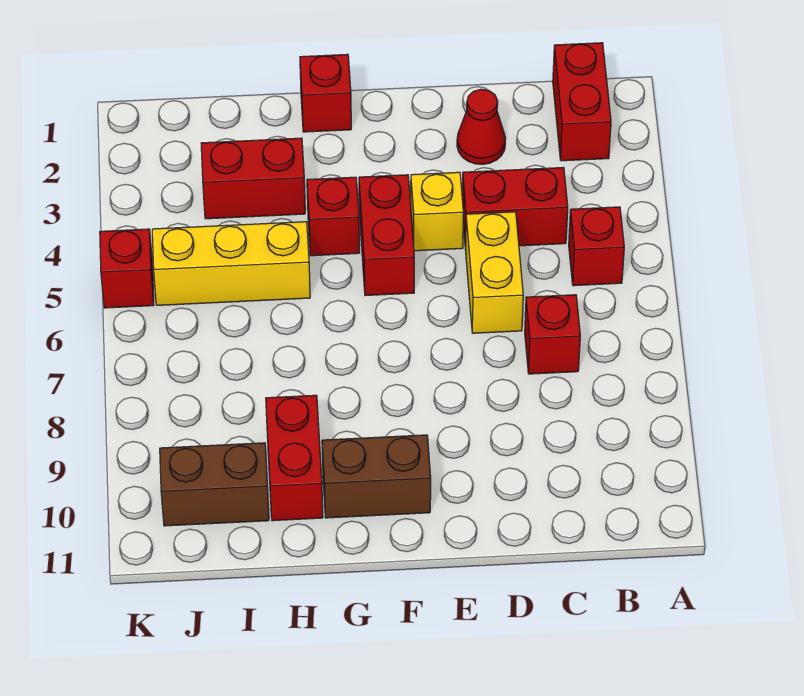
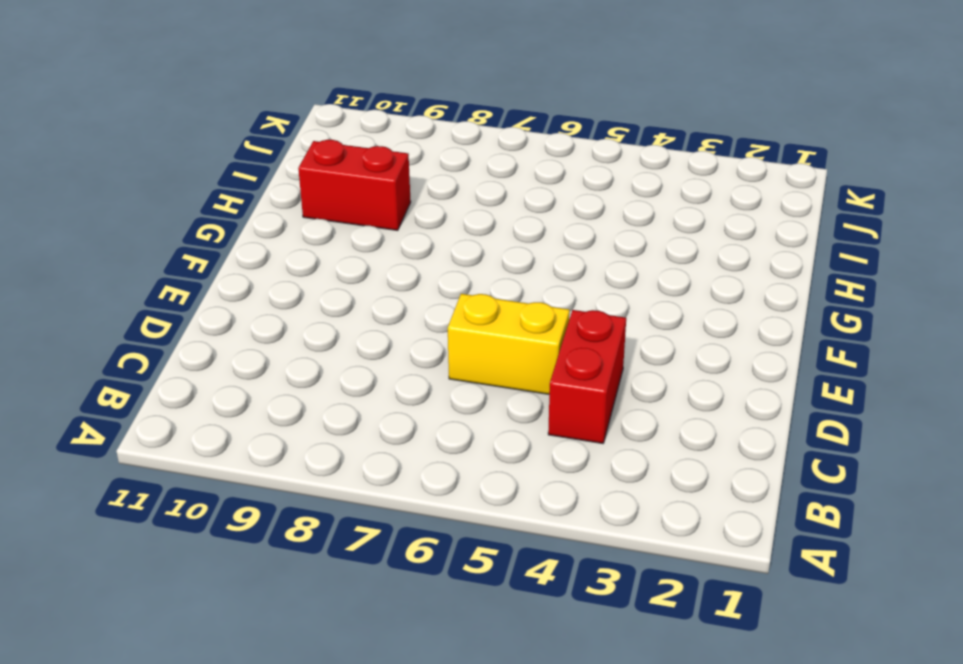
none -> red 1x2 brick [553,43,611,161]
none -> red 1x1 brick [569,207,624,286]
none -> red 1x1 brick [525,295,580,374]

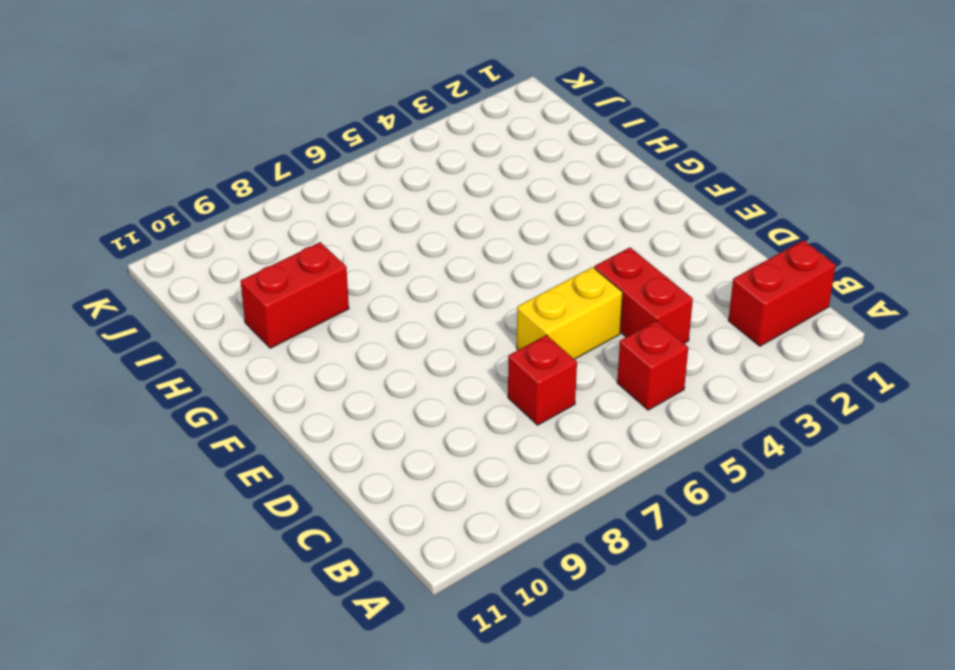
none -> red 1x1 cone [457,89,505,164]
none -> yellow 1x1 brick [411,172,464,251]
none -> red 1x2 brick [359,175,414,296]

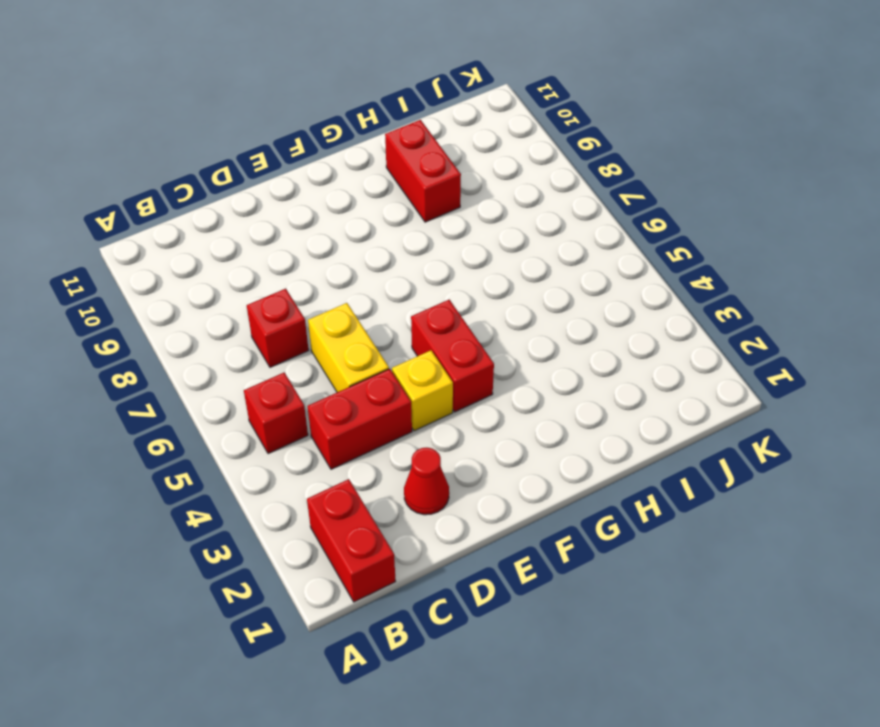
none -> brown 1x2 brick [322,435,431,518]
none -> red 1x1 brick [300,54,351,132]
none -> red 1x1 brick [307,177,360,256]

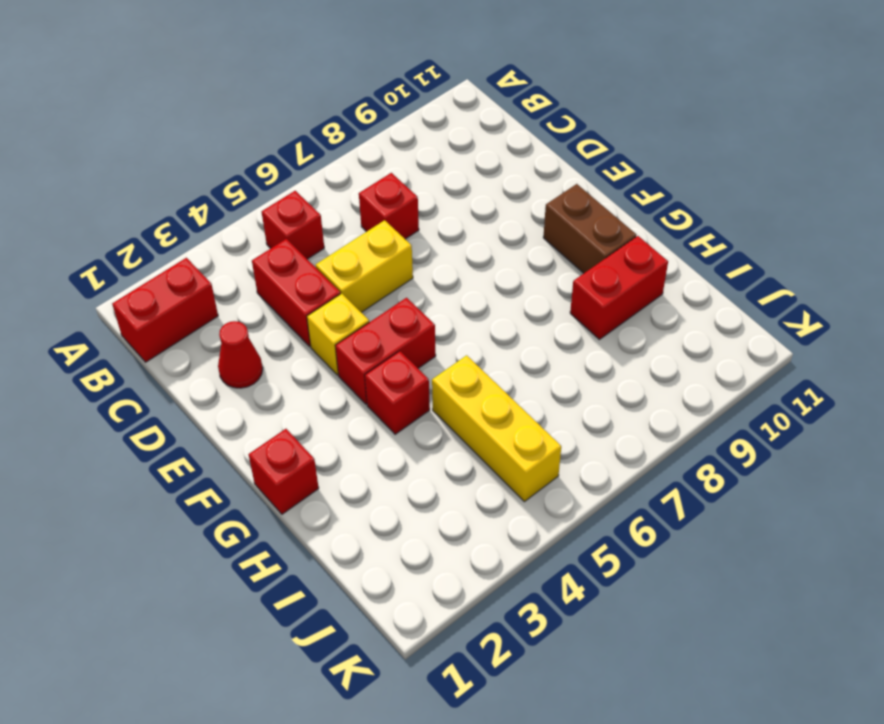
none -> red 1x2 brick [201,138,305,219]
none -> brown 1x2 brick [160,443,269,526]
none -> red 1x1 brick [100,229,154,308]

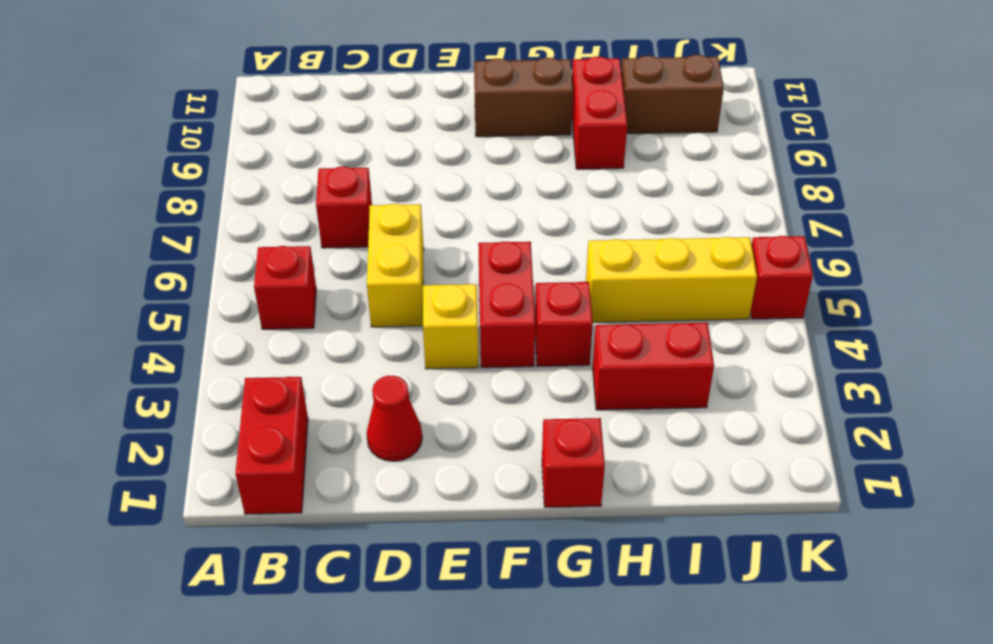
none -> red 1x2 brick [462,167,568,248]

